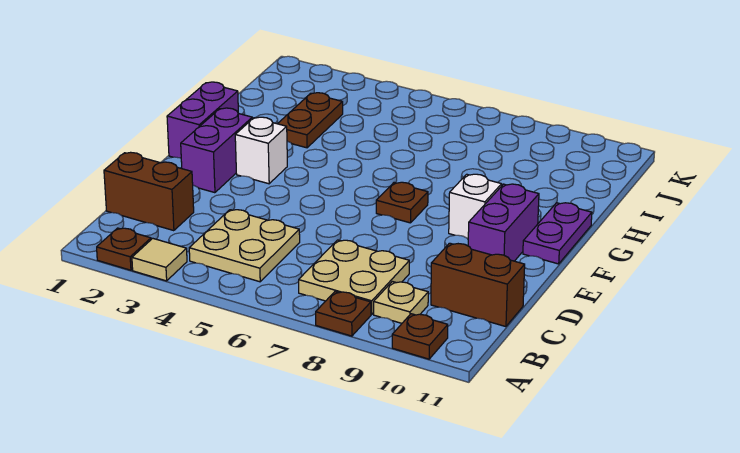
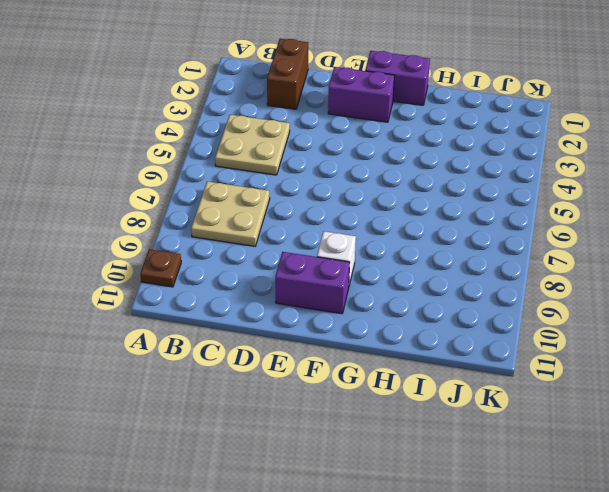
none -> brown 1x1 plate [97,228,151,270]
none -> tan 1x1 tile [132,238,187,281]
none -> brown 1x1 plate [316,292,371,336]

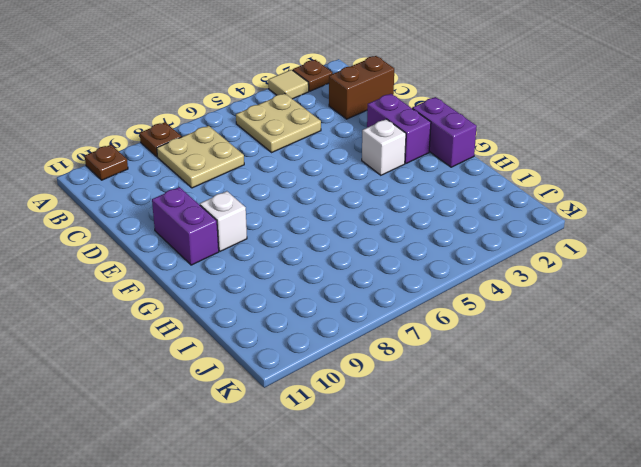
none -> tan 1x1 plate [374,281,428,323]
none -> brown 1x2 brick [431,243,525,327]
none -> brown 1x1 plate [376,182,428,223]

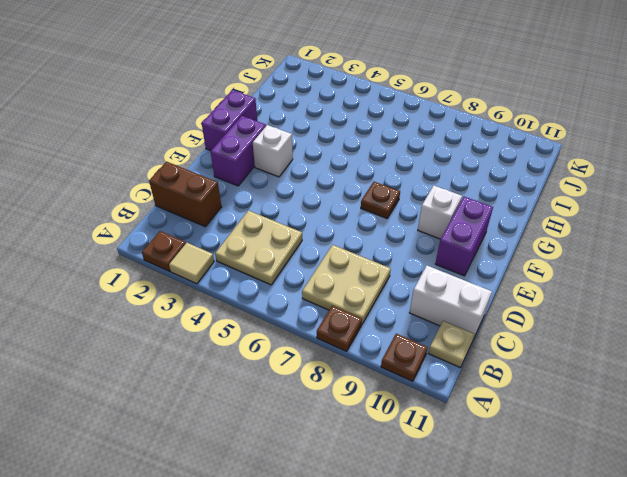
tan 1x1 plate [429,321,475,368] -> tan 1x1 plate moved to [374,281,428,323]
white 1x2 brick [410,266,492,337] -> brown 1x2 brick [431,243,525,327]
none -> purple 1x2 plate [523,203,592,264]
none -> brown 1x2 plate [278,93,343,148]

